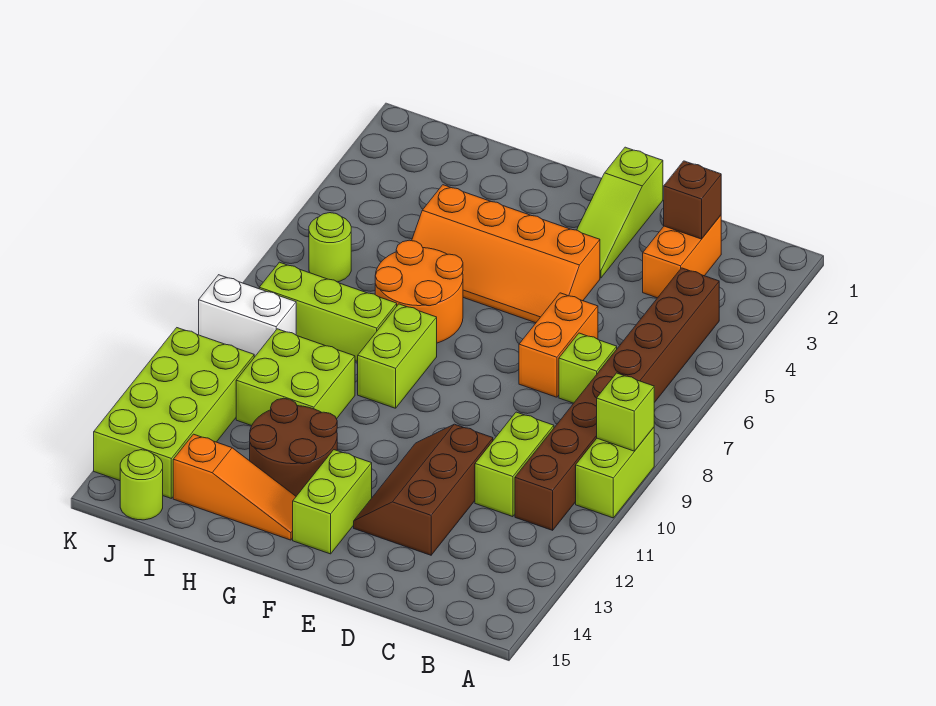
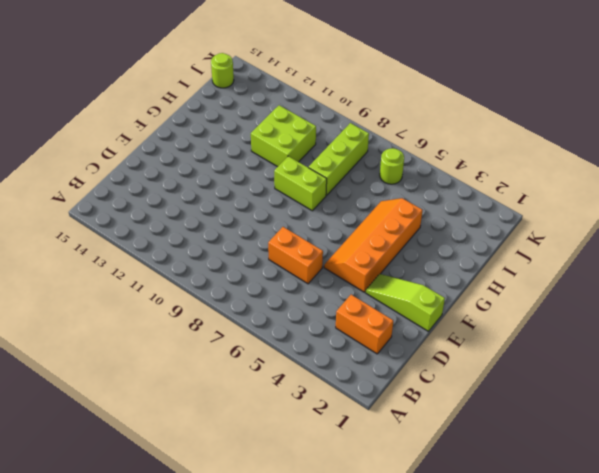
none -> lime 1x2 brick [576,427,654,518]
none -> brown 1x8 brick [515,268,719,530]
none -> lime 1x1 brick [559,333,617,403]

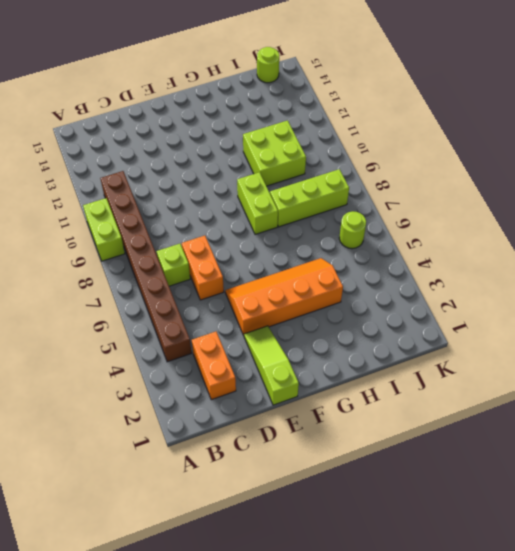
none -> lime 1x2 brick [475,412,554,517]
none -> brown 2x3 slope [354,424,493,555]
none -> lime 1x2 brick [293,450,372,554]

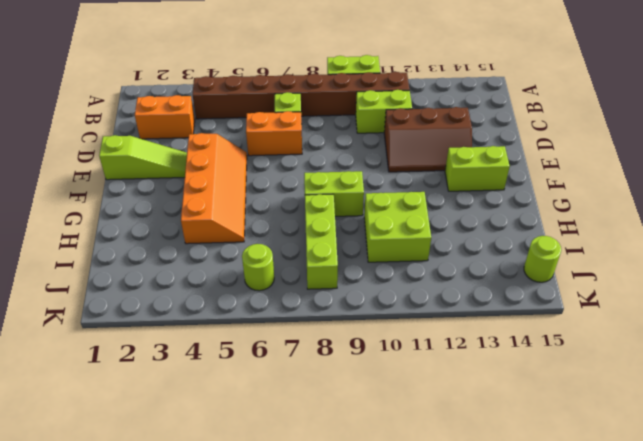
none -> orange 2x2 round brick [375,240,463,343]
none -> brown 2x2 round brick [250,398,337,496]
none -> orange 1x3 slope [173,434,296,540]

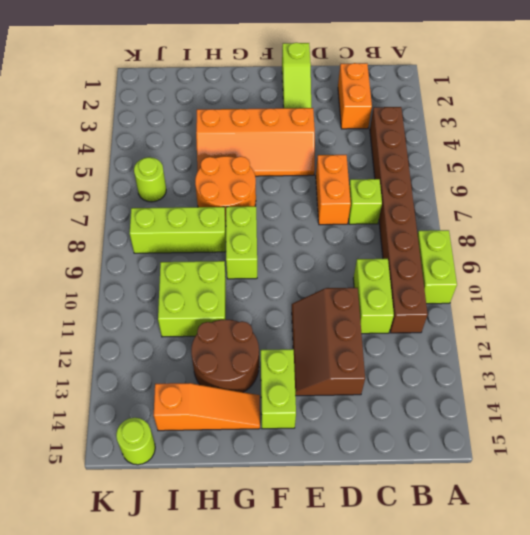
none -> white 1x2 brick [199,275,296,357]
none -> lime 2x4 brick [94,328,254,498]
none -> lime 1x1 brick [597,373,654,451]

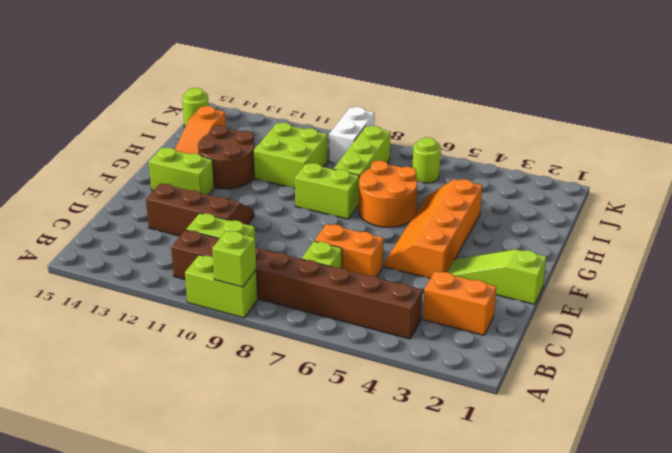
none -> lime 2x4 brick [94,328,254,498]
none -> brown 1x1 brick [664,161,721,239]

